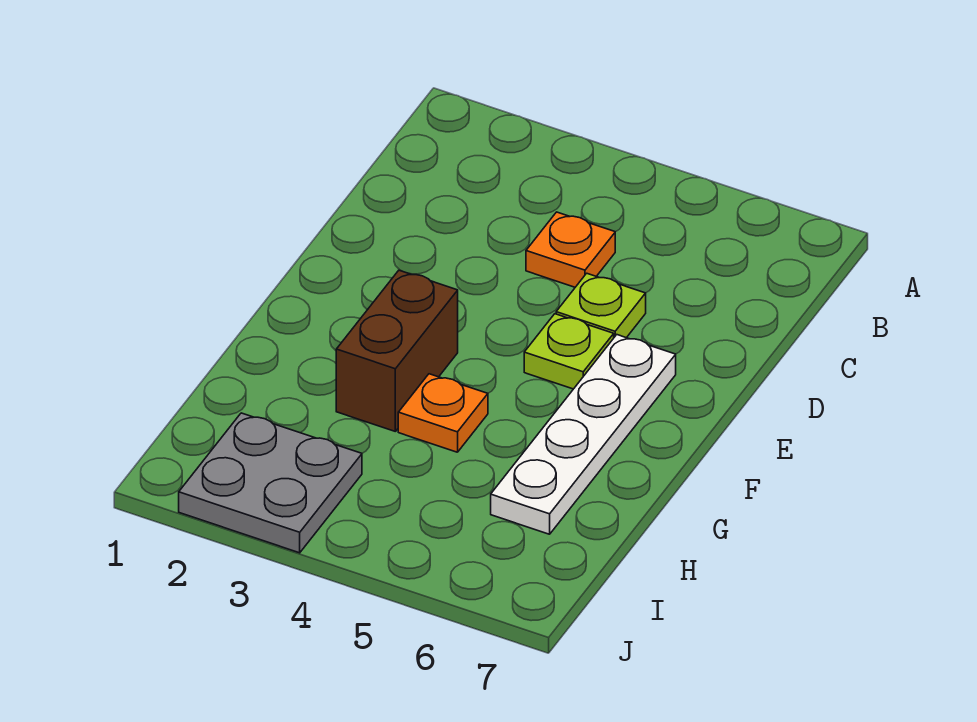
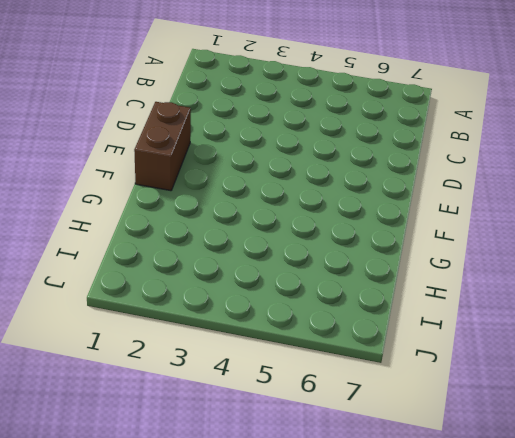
brown 1x2 brick [134,102,191,191] -> brown 1x2 brick moved to [336,270,458,431]
none -> orange 1x1 plate [526,212,615,287]
none -> lime 1x1 plate [556,273,646,338]

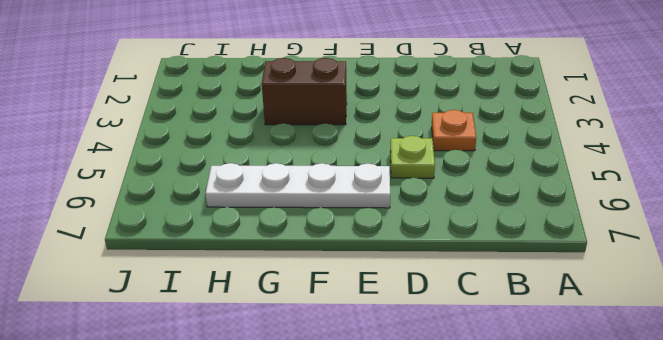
none -> lime 1x1 plate [524,314,614,389]
none -> orange 1x1 plate [398,374,488,452]

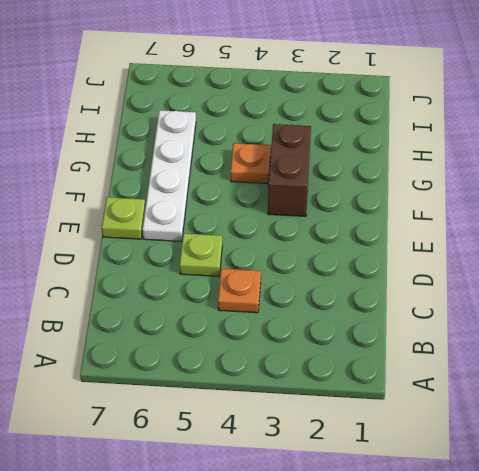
lime 1x1 plate [102,197,145,239] -> lime 1x1 plate moved to [524,314,614,389]
none -> grey 2x2 plate [179,413,362,553]

